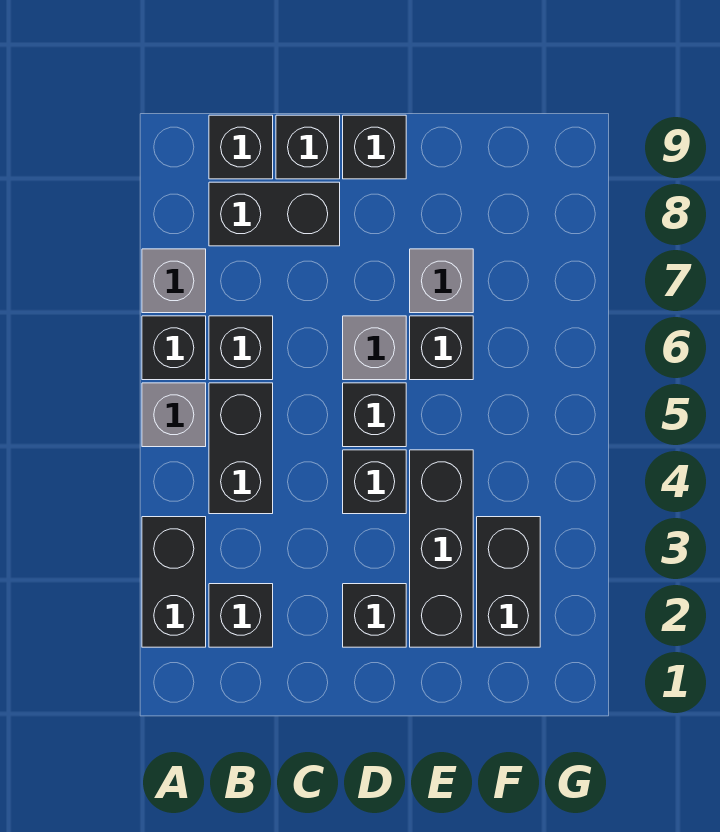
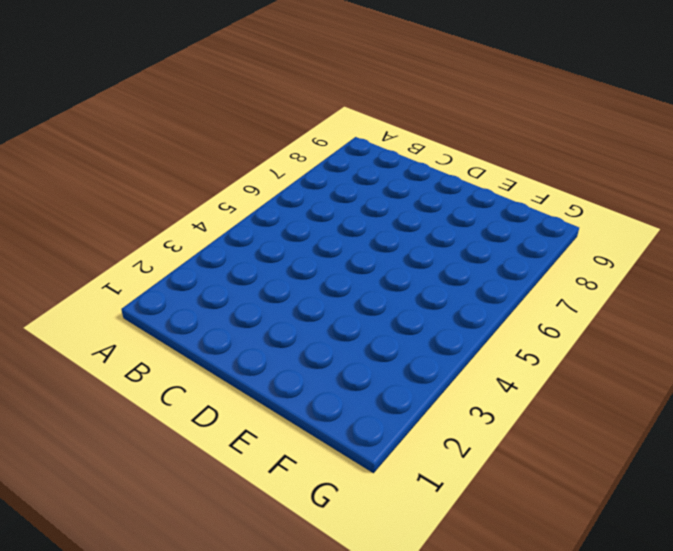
none -> black 1x2 brick [142,517,206,647]
none -> grey 1x1 brick [142,383,206,447]
none -> black 1x1 brick [142,316,206,380]

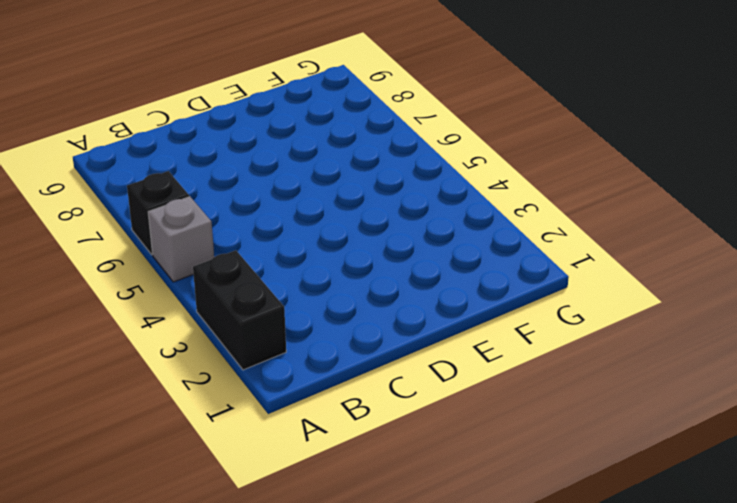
none -> grey 1x1 brick [142,249,206,313]
none -> black 1x1 brick [209,584,273,647]
none -> black 1x2 brick [209,383,273,514]

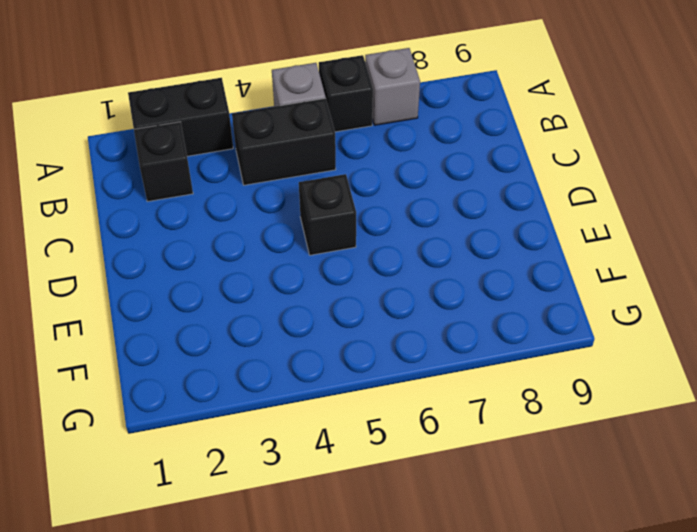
none -> black 1x1 brick [209,316,273,380]
none -> black 1x2 brick [209,182,340,246]
none -> black 1x1 brick [209,115,273,179]

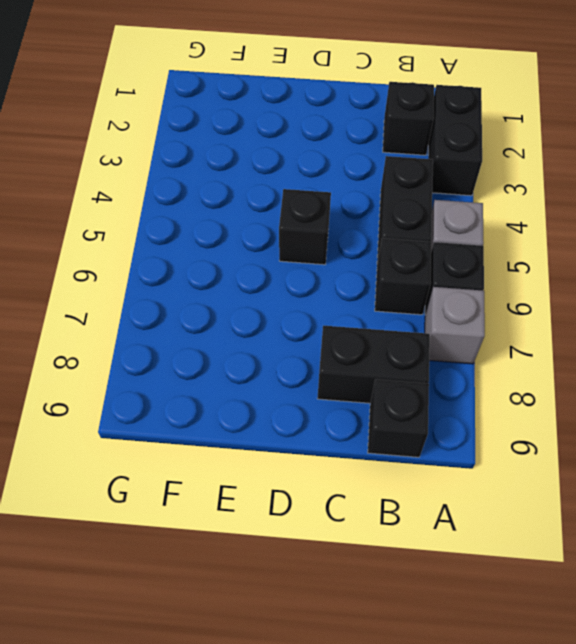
none -> black 1x1 brick [276,115,340,179]
none -> black 1x1 brick [343,584,406,647]
none -> black 1x1 brick [343,450,406,514]

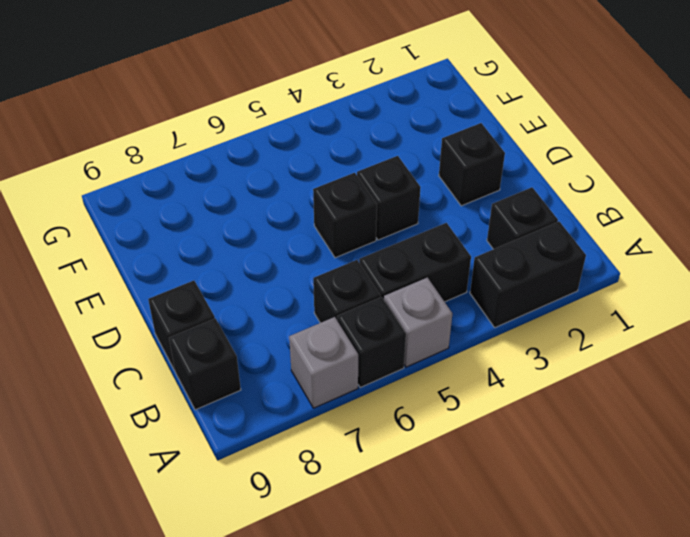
none -> black 1x2 brick [209,182,340,246]
none -> grey 1x1 brick [343,316,406,380]
none -> black 1x1 brick [343,115,406,179]

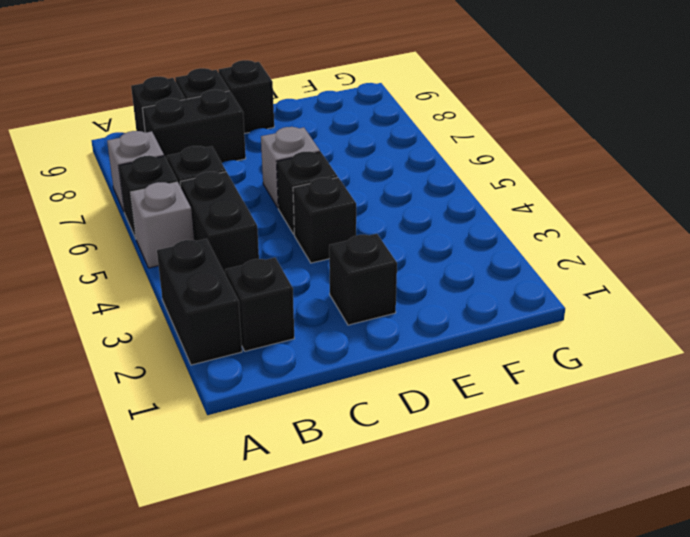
none -> black 1x3 brick [410,450,473,647]
none -> black 1x1 brick [410,316,473,380]
none -> grey 1x1 brick [410,249,473,313]

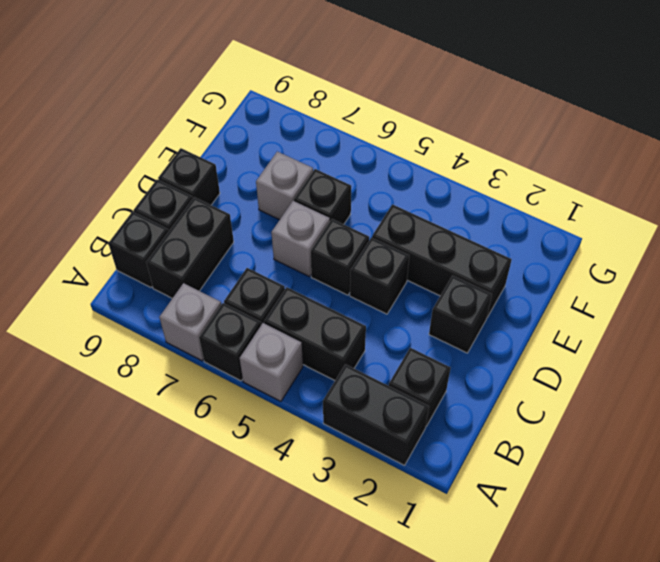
none -> black 1x2 brick [477,517,540,647]

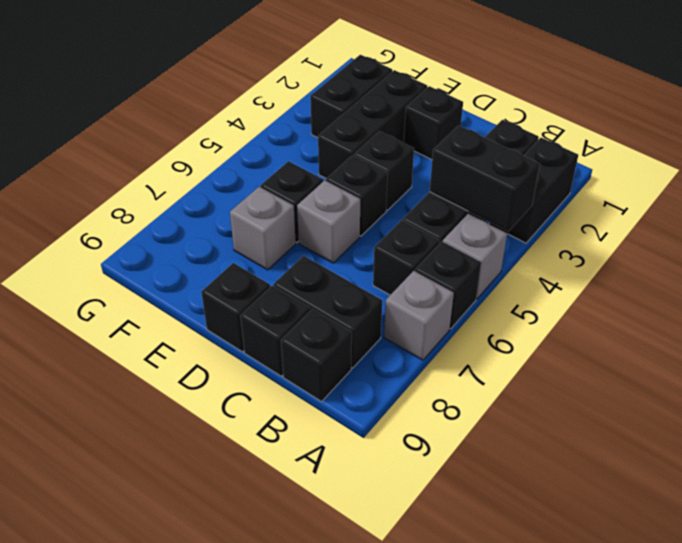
black 1x2 brick [430,125,540,231] -> none

